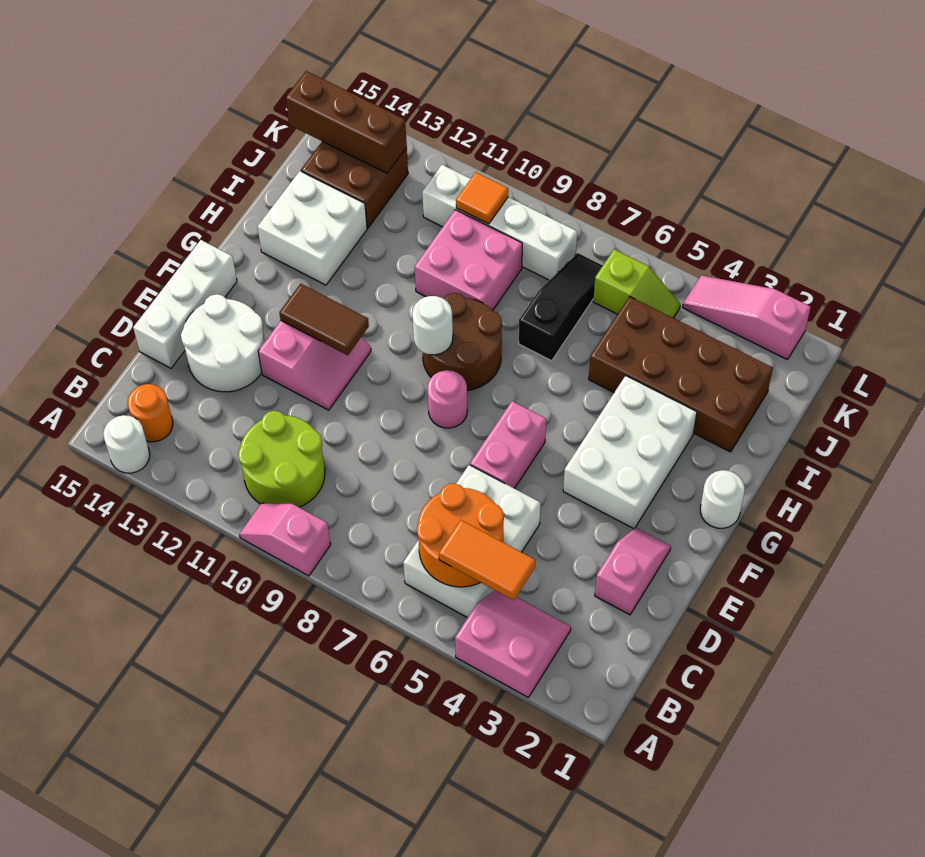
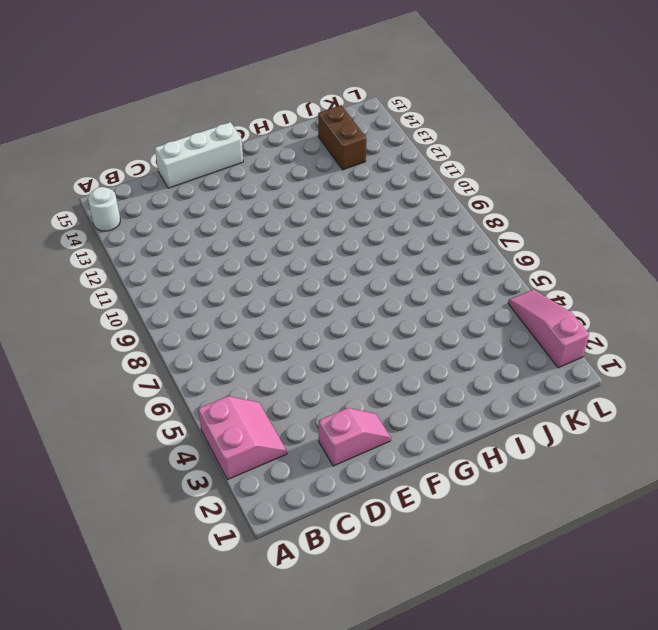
brown 1x2 brick [318,105,366,170] -> brown 2x2 brick [301,141,408,228]
none -> pink 1x2 slope [239,503,331,576]
none -> white 2x3 brick [403,465,540,618]
none -> lime 2x2 round brick [238,411,325,507]

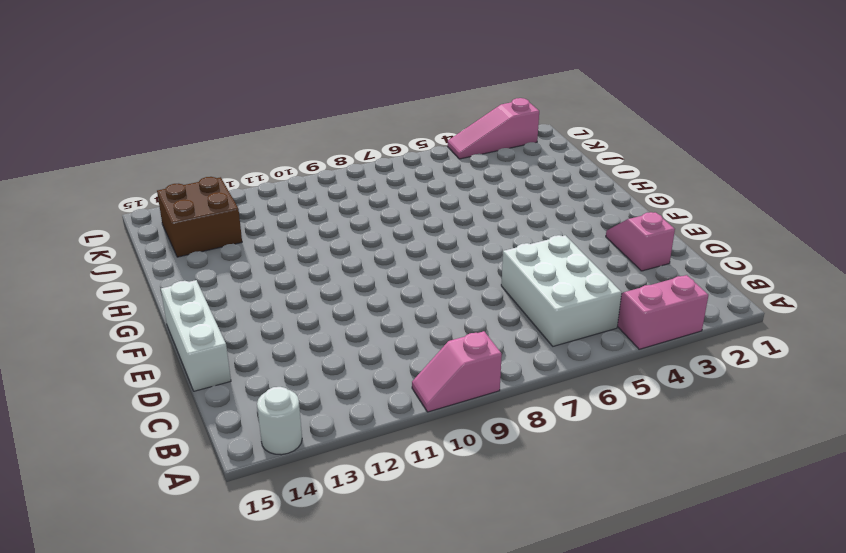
none -> lime 2x2 round brick [238,411,325,507]
none -> orange 1x1 round brick [127,384,173,442]
none -> white 2x2 round brick [181,294,265,392]

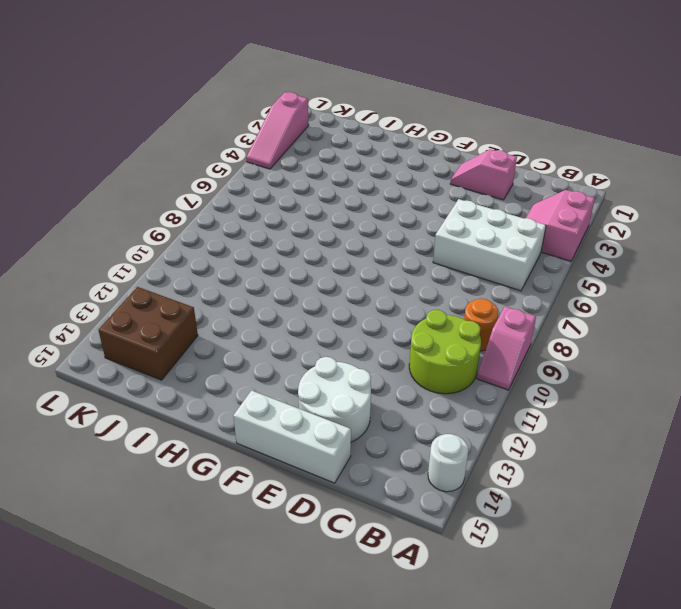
orange 1x1 round brick [464,299,498,351] -> orange 1x1 round brick moved to [127,384,173,442]
none -> pink 1x2 brick [470,401,546,488]
none -> pink 2x2 slope [258,321,371,410]
none -> white 2x3 brick [563,376,697,529]

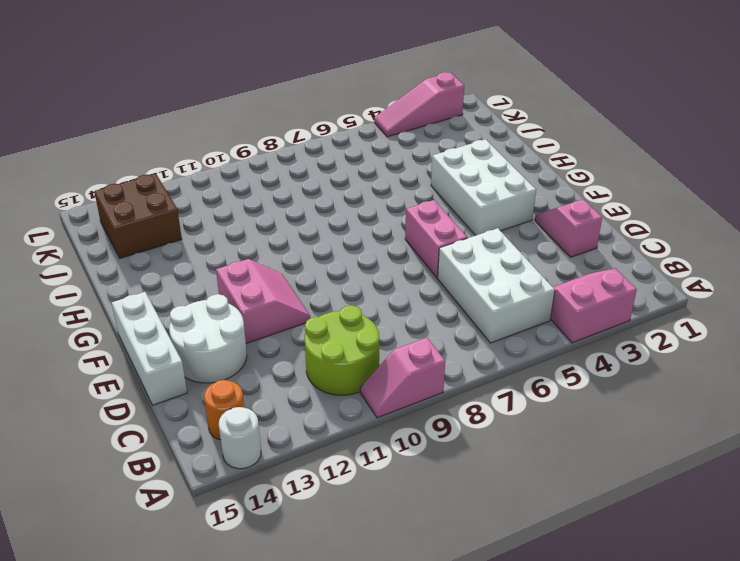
none -> pink 1x1 round brick [428,370,467,428]
none -> white 1x1 round brick [700,470,745,528]
none -> brown 2x2 round brick [423,293,502,390]

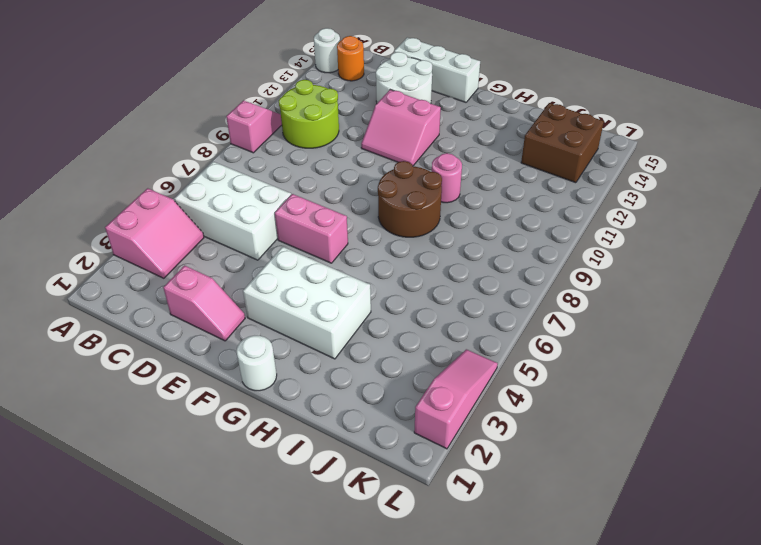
pink 1x1 round brick [432,153,462,203] -> pink 1x1 round brick moved to [428,370,467,428]
none -> white 2x2 brick [258,171,367,285]
none -> brown 2x4 brick [589,297,773,452]
none -> black 1x3 slope [519,253,603,361]

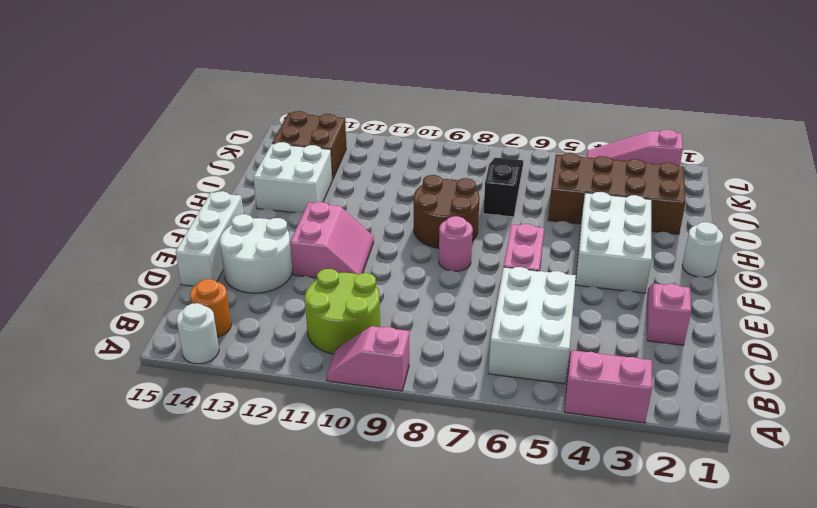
none -> pink 2x2 brick [415,210,522,310]
none -> lime 1x2 slope [593,249,680,318]
none -> white 1x4 brick [422,165,577,280]

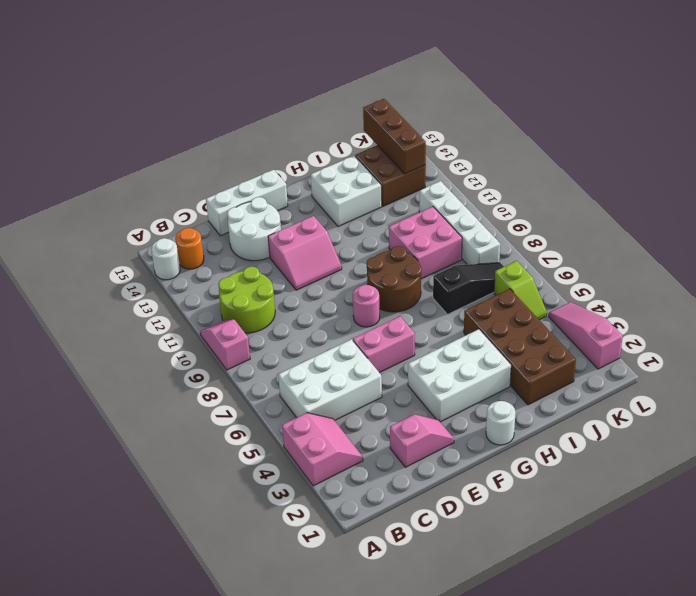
none -> orange 2x2 round brick [417,483,504,587]
none -> brown 1x2 tile [279,284,369,355]
none -> white 1x1 round brick [412,296,453,355]

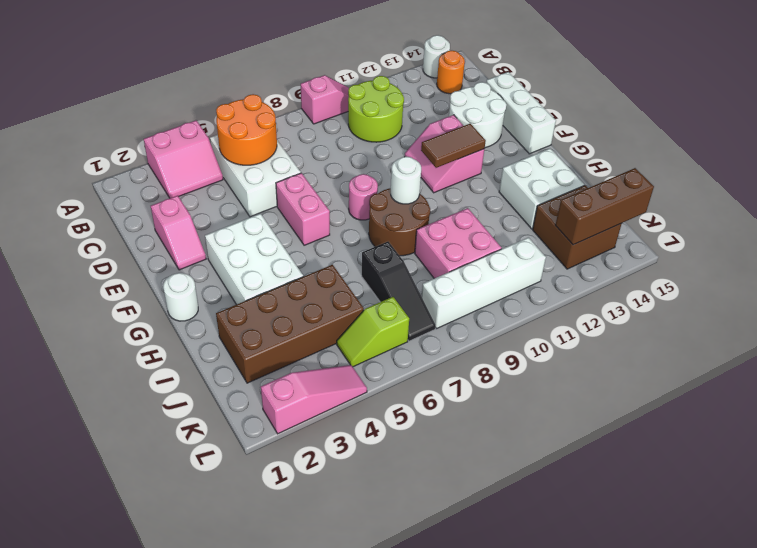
none -> orange 1x1 tile [456,172,508,224]
none -> orange 1x2 tile [439,520,536,600]

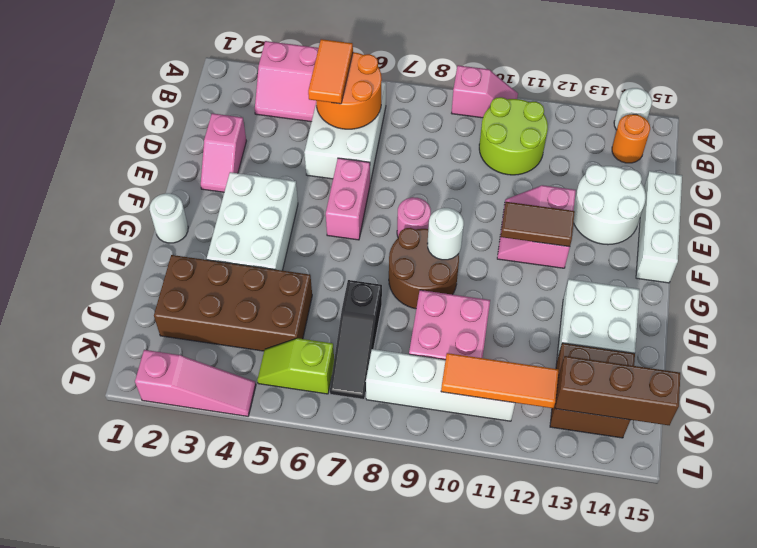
orange 1x2 tile [308,39,353,104] -> orange 1x2 tile turned to [439,520,536,600]
orange 1x3 tile [441,353,559,408] -> orange 1x1 tile [456,172,508,224]

